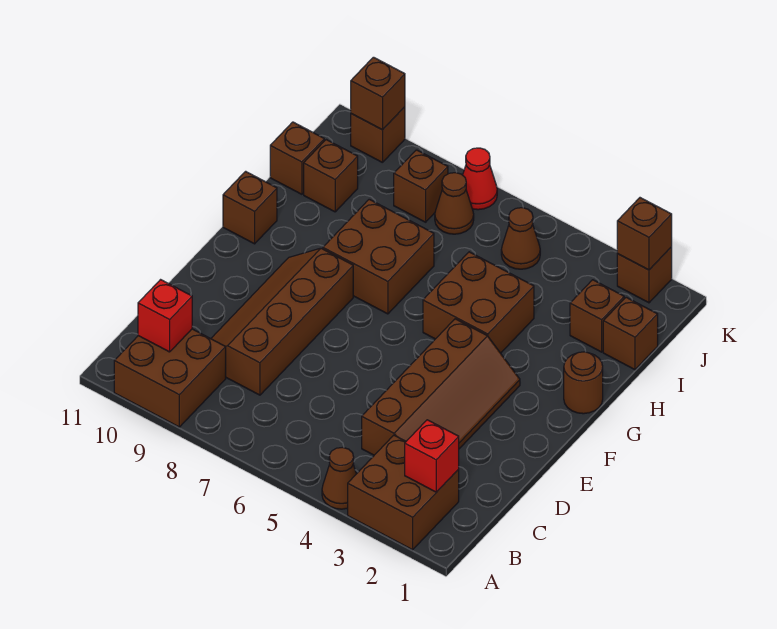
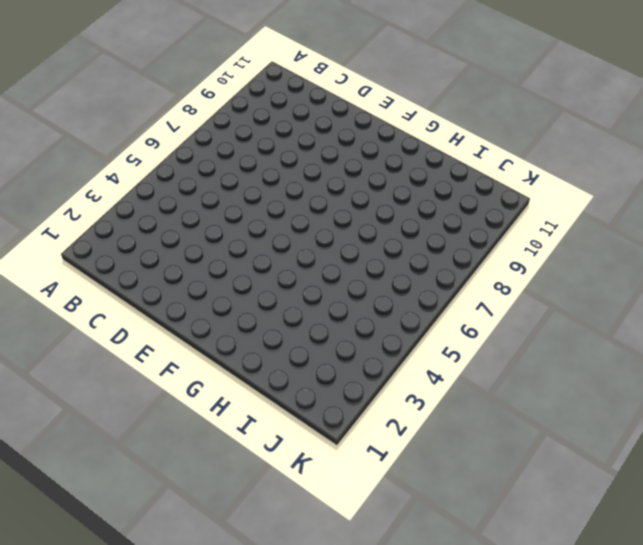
none -> brown 2x2 brick [348,435,459,550]
none -> brown 1x1 cone [322,447,356,509]
none -> brown 2x2 brick [114,329,226,427]

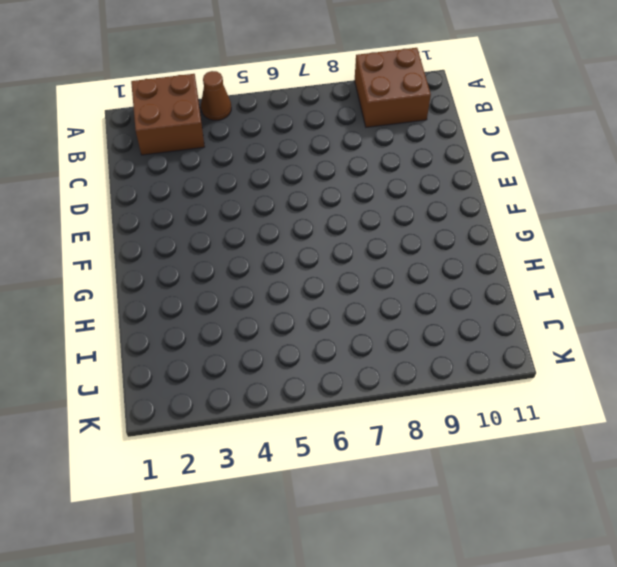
none -> brown 2x4 slope [362,319,520,455]
none -> brown 2x4 slope [211,248,353,395]
none -> brown 1x1 round brick [564,352,603,414]

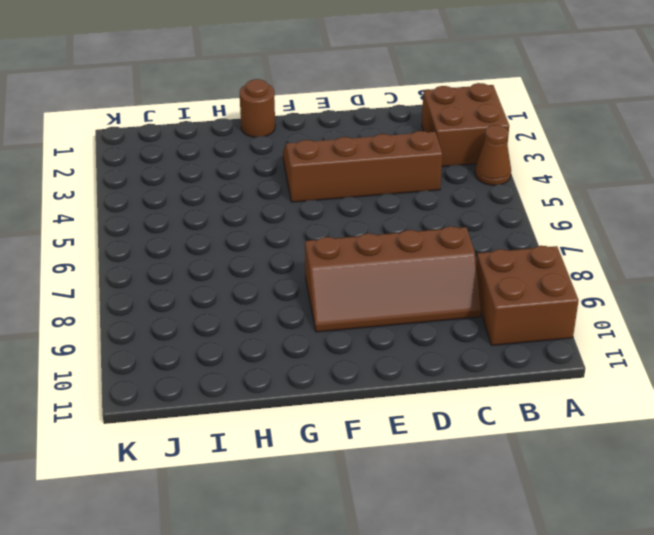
none -> brown 2x2 brick [423,252,534,353]
none -> brown 2x2 brick [323,199,434,314]
none -> brown 1x1 brick [223,171,277,244]

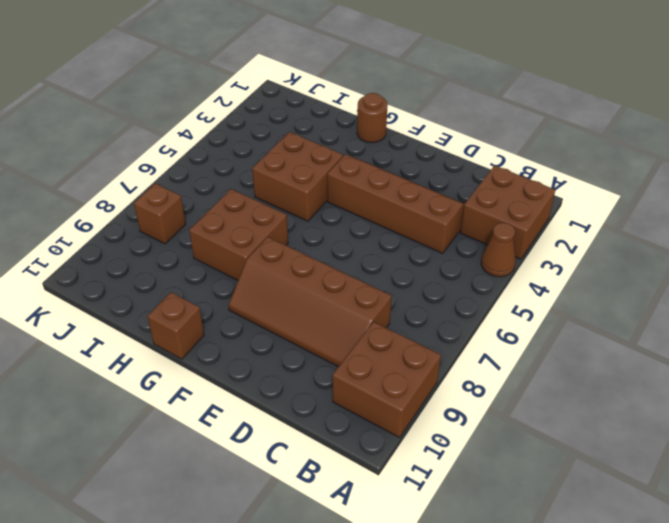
none -> brown 1x1 brick [603,297,658,370]
none -> brown 1x1 brick [570,280,624,352]
none -> brown 1x1 brick [304,140,358,212]

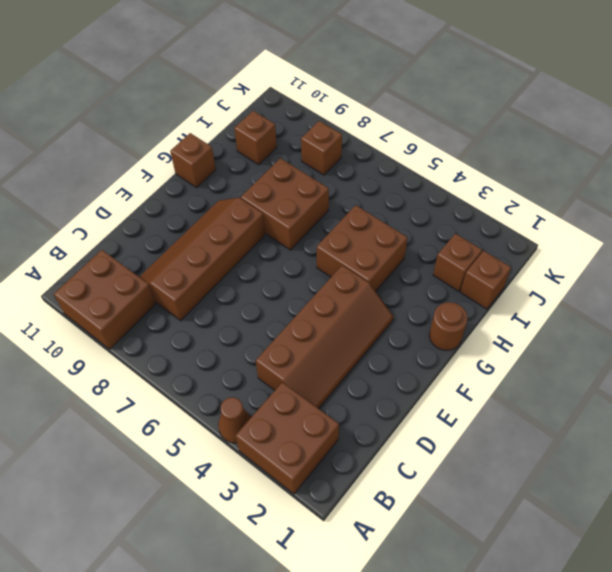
none -> brown 1x1 brick [270,122,324,194]
none -> brown 1x1 cone [501,208,540,269]
none -> brown 1x1 cone [435,173,474,234]

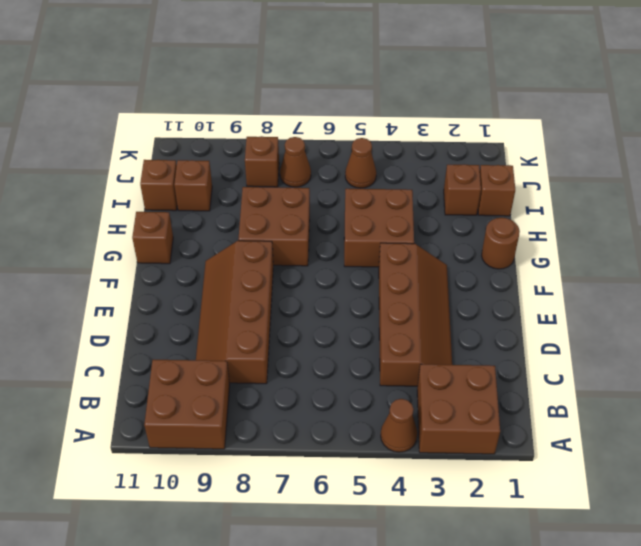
none -> brown 1x1 brick [617,247,672,303]
none -> red 1x1 cone [463,148,497,210]
none -> brown 1x1 brick [351,107,405,163]

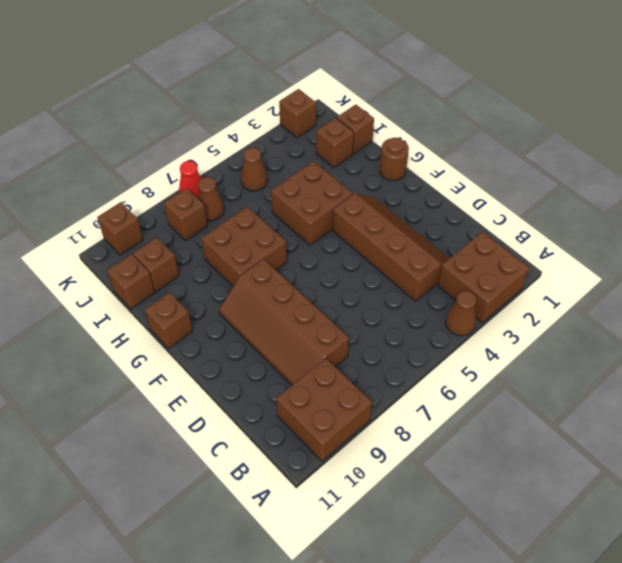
none -> red 1x1 brick [405,420,459,492]
none -> red 1x1 brick [138,280,192,352]
none -> brown 1x1 brick [617,198,672,270]

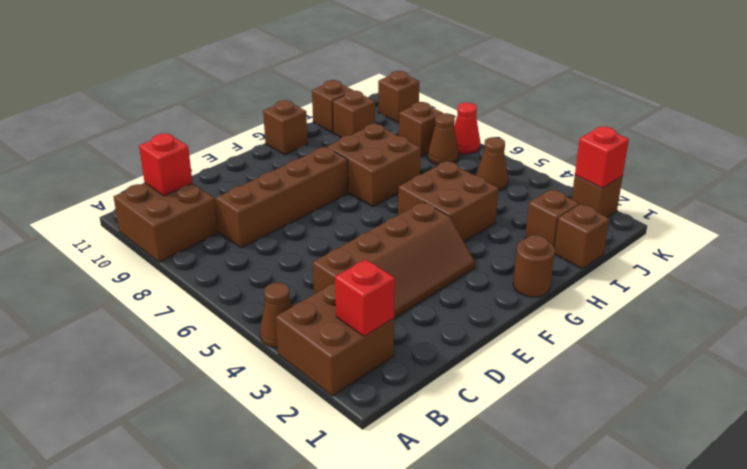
red 1x1 brick [575,127,629,188] -> brown 1x1 brick [617,198,672,270]
none -> brown 1x1 brick [351,57,405,130]

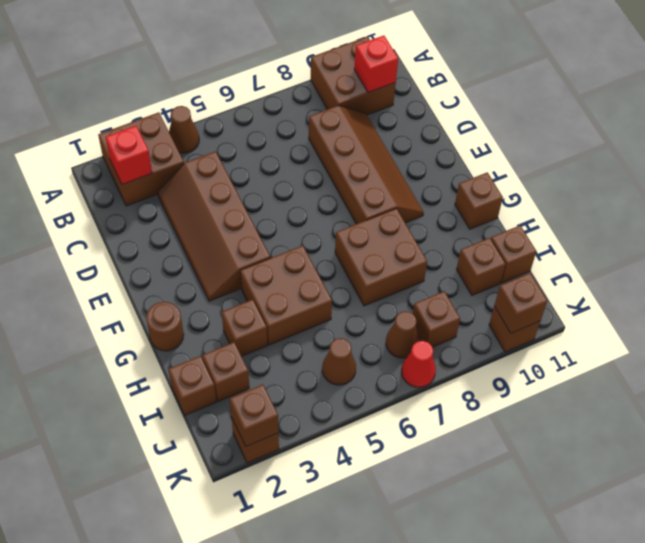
brown 1x1 brick [222,299,268,356] -> none

